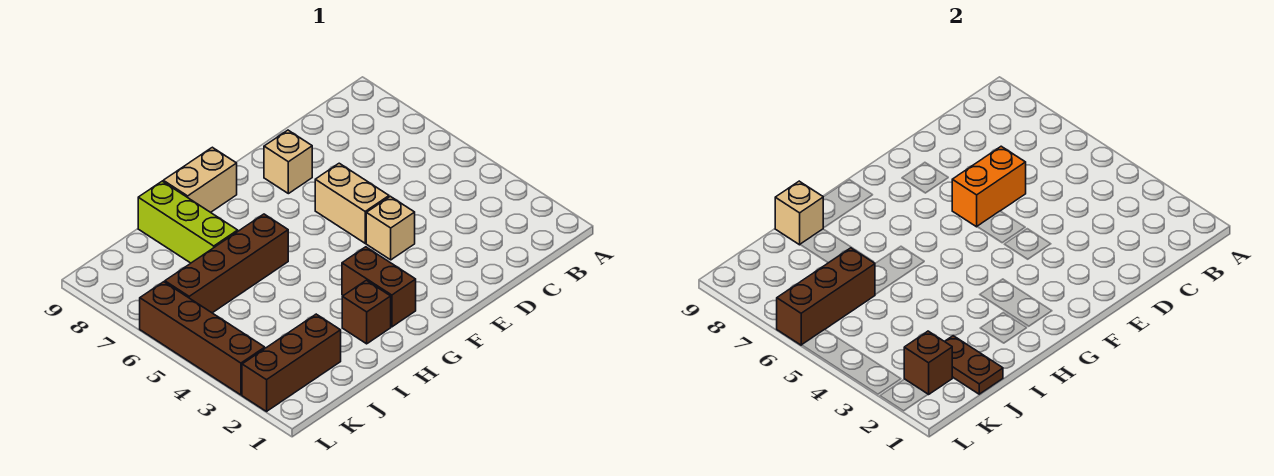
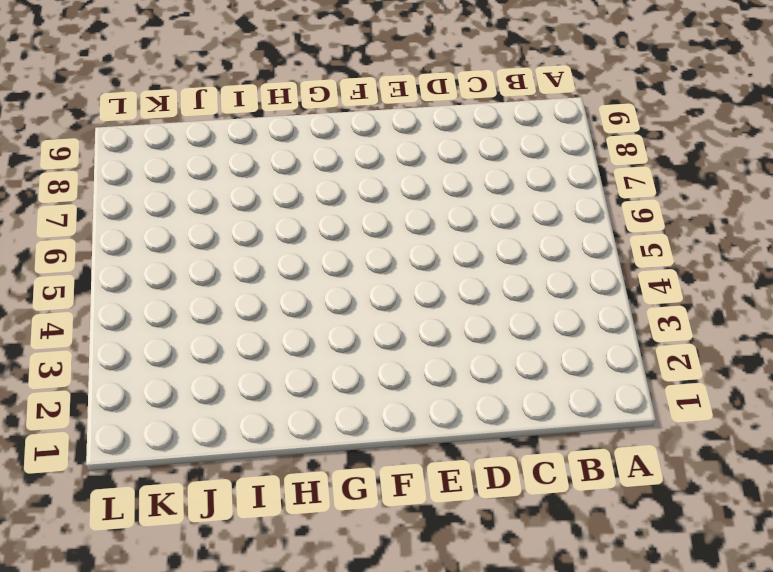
none -> tan 1x1 brick [366,196,415,260]
none -> tan 1x2 brick [315,163,389,243]
none -> tan 1x1 brick [264,130,312,194]

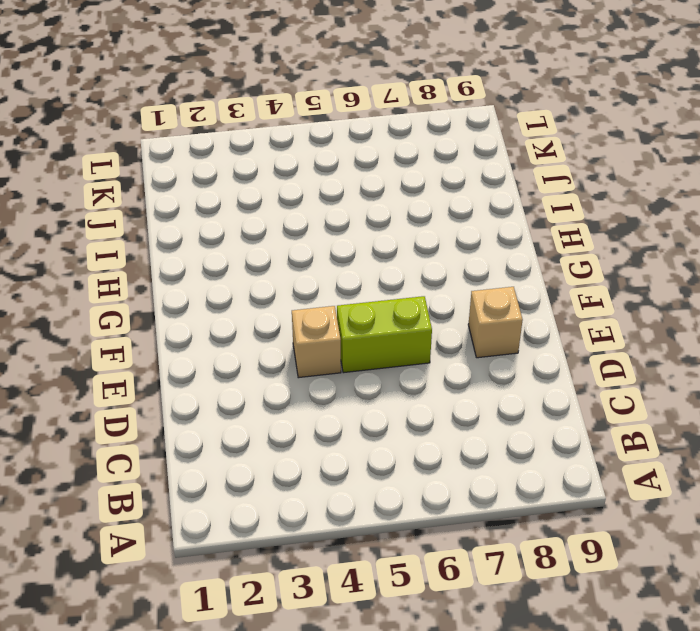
lime 1x2 brick [337,296,432,373] -> tan 1x2 brick [315,163,389,243]
none -> brown 1x2 brick [342,247,416,327]
none -> tan 1x2 brick [163,147,237,212]
none -> brown 1x1 brick [342,280,391,344]

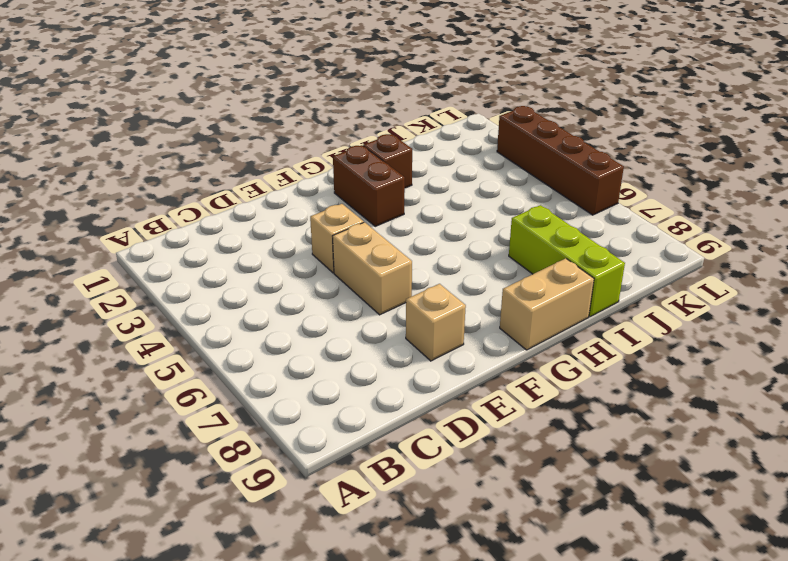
none -> brown 1x4 brick [165,214,288,313]
none -> brown 1x3 brick [242,314,341,411]
none -> orange 1x2 brick [952,146,1026,227]

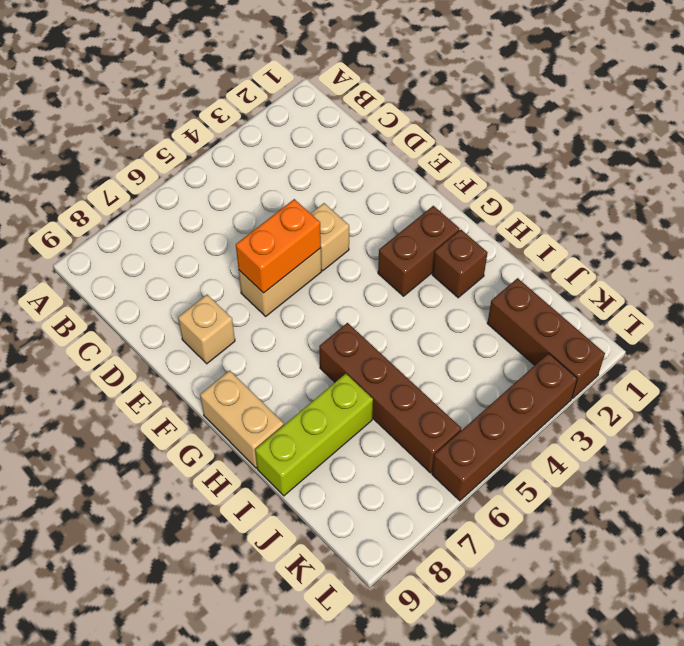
orange 1x2 brick [236,199,321,293] -> orange 1x2 brick turned to [952,146,1026,227]
none -> tan 1x1 brick [775,181,823,245]
none -> brown 1x2 plate [945,336,1003,394]
none -> brown 1x3 brick [777,248,875,345]

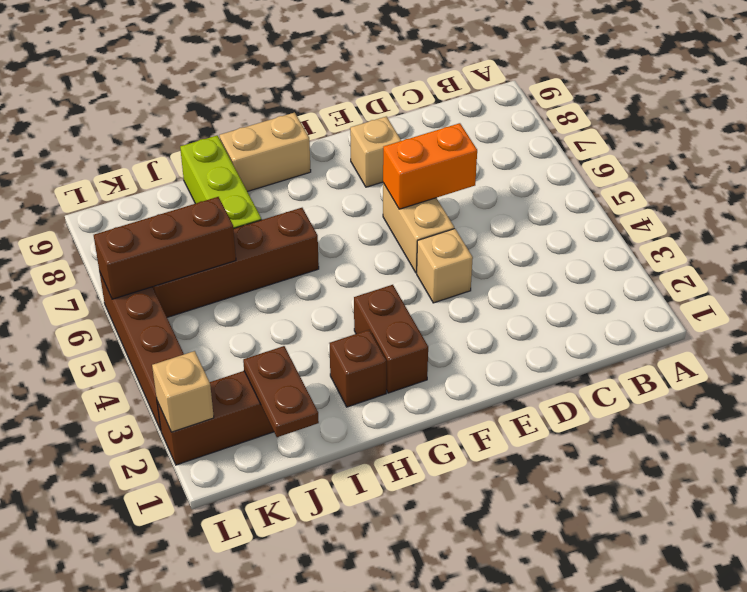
tan 1x1 brick [152,351,214,432] -> tan 1x1 brick moved to [775,181,823,245]
none -> brown 1x1 brick [904,331,952,395]

